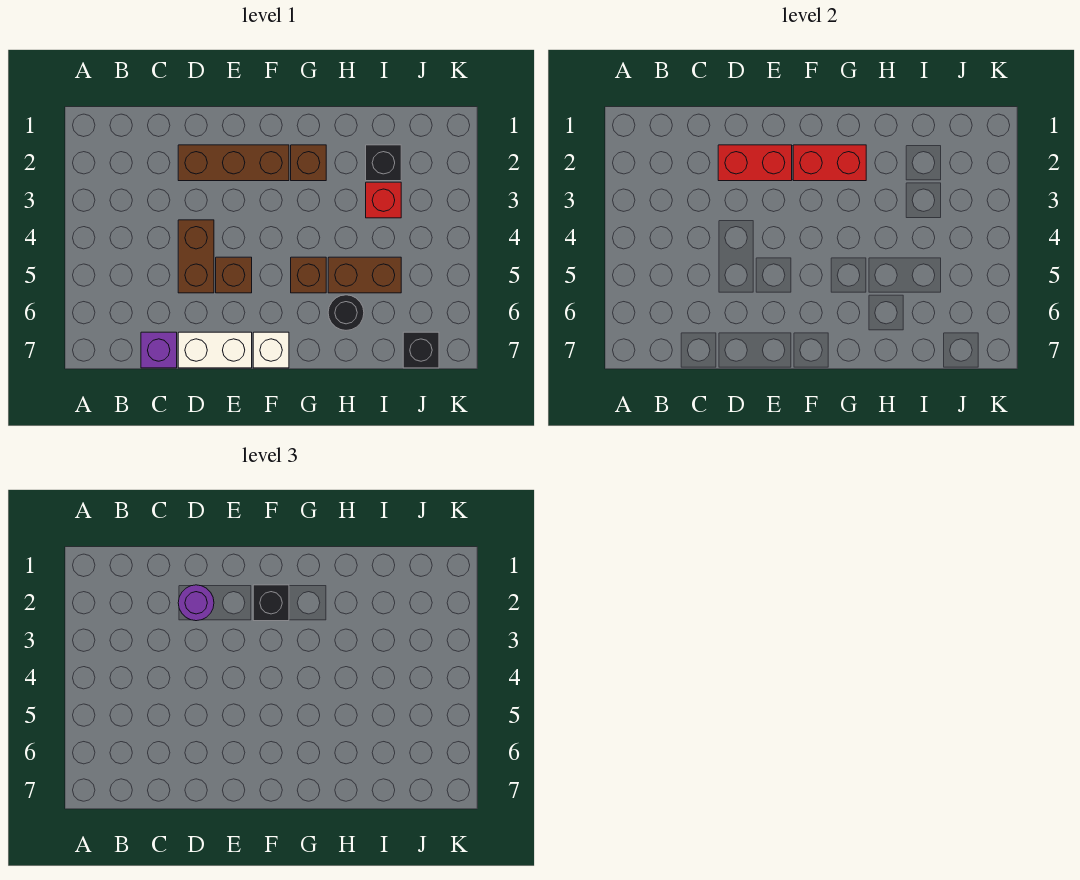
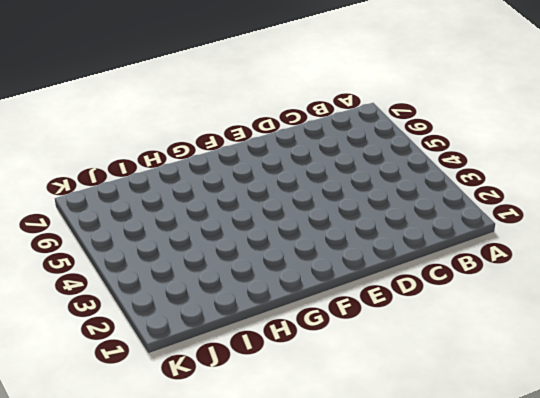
none -> purple 1x1 brick [141,332,177,368]
none -> brown 1x3 brick [178,145,289,181]
none -> brown 1x2 brick [178,220,214,293]

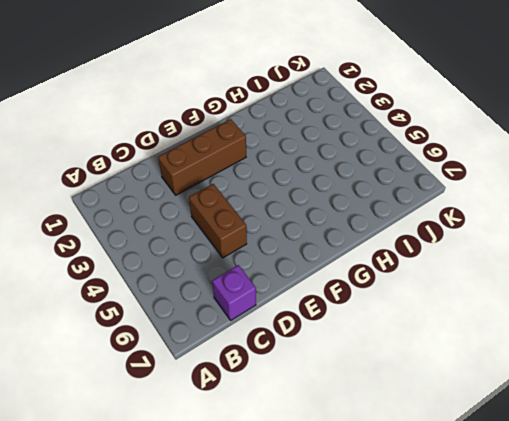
none -> white 1x2 brick [178,332,252,368]
none -> brown 1x1 brick [216,257,252,293]
none -> white 1x1 brick [253,332,289,368]

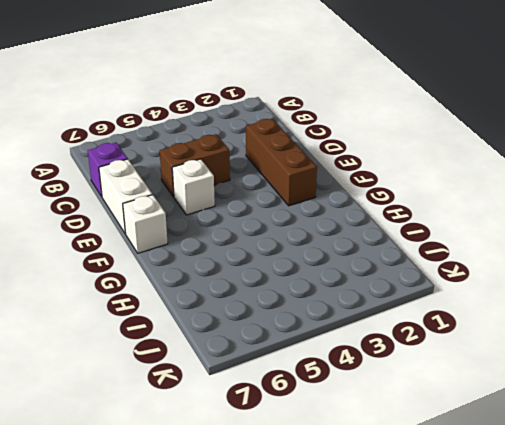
white 1x1 brick [172,159,215,215] -> brown 1x1 brick [216,257,252,293]
none -> brown 1x1 brick [291,145,326,181]
none -> brown 1x1 brick [291,257,326,293]
none -> brown 1x2 brick [328,257,401,293]

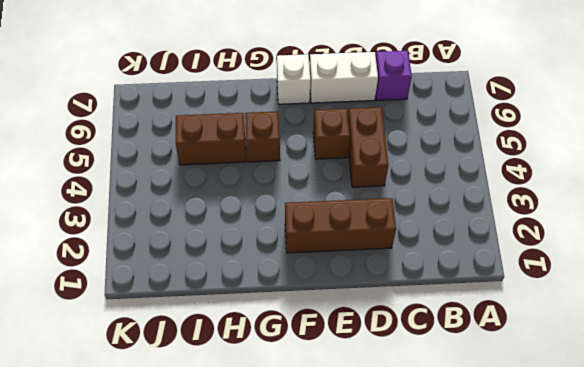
none -> brown 1x1 brick [291,145,326,181]
none -> black 1x1 round brick [328,295,364,330]
none -> black 1x1 brick [366,145,401,181]

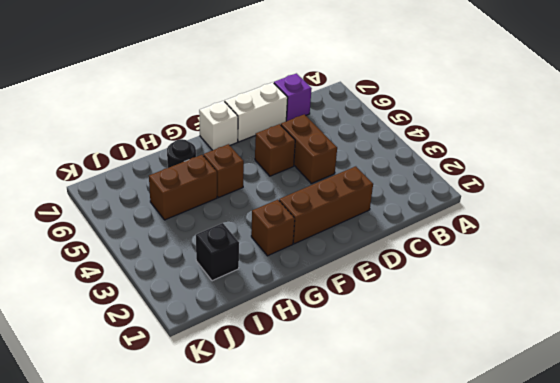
none -> red 1x1 brick [366,182,401,218]
none -> black 1x1 brick [403,332,439,368]
none -> red 1x2 brick [718,145,792,181]

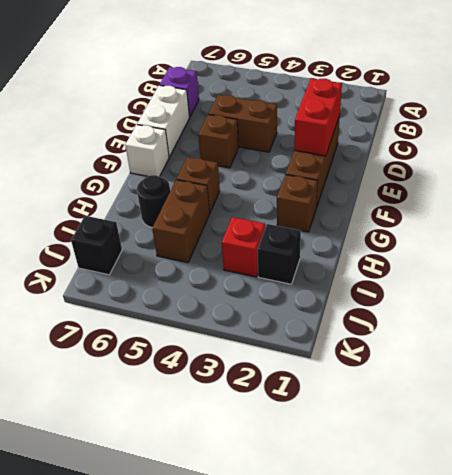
none -> red 1x2 brick [793,145,866,181]
none -> purple 1x1 round brick [178,585,214,621]
none -> black 1x1 brick [253,585,289,621]

